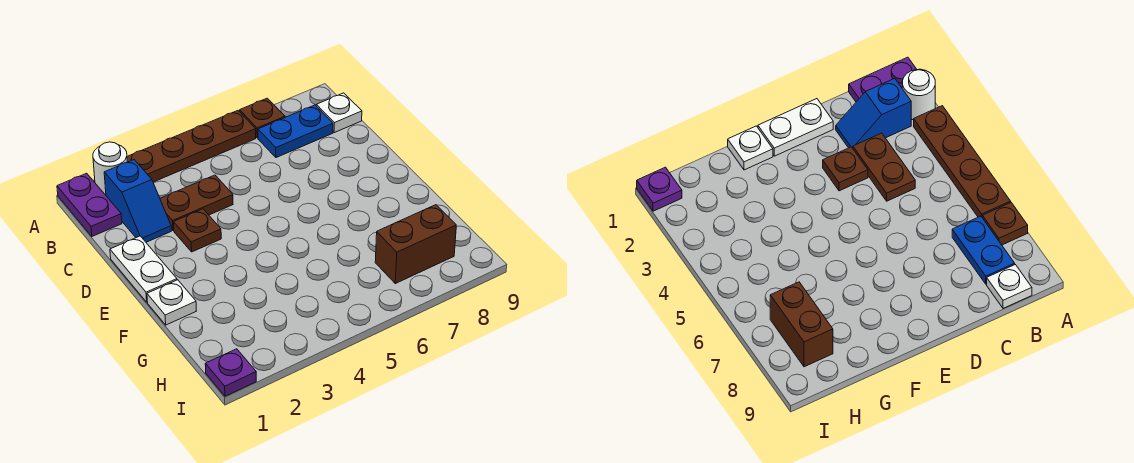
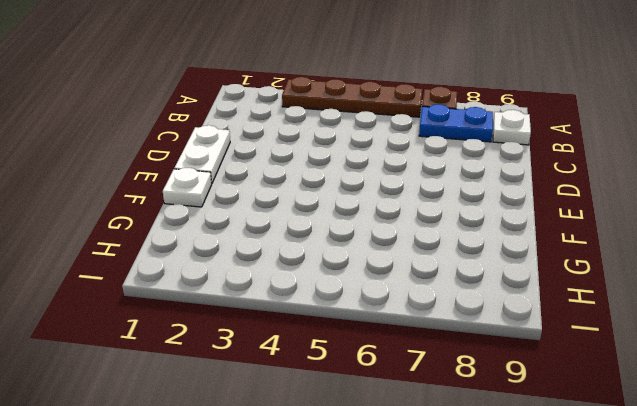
none -> purple 1x2 plate [57,173,122,236]
none -> white 1x1 round brick [93,142,127,195]
none -> blue 1x2 slope [104,160,171,242]

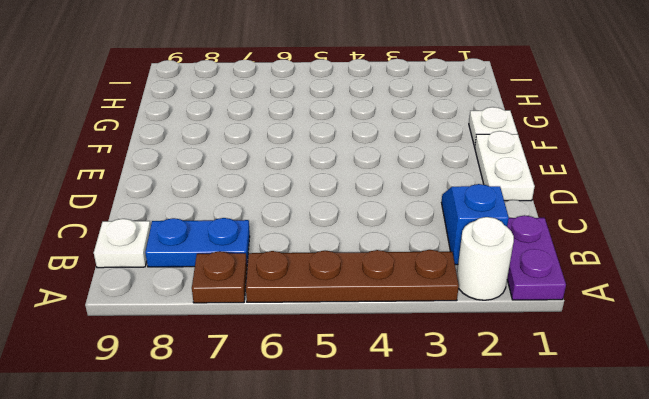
none -> brown 1x2 plate [160,175,233,231]
none -> brown 1x1 plate [173,209,221,252]
none -> brown 1x2 brick [375,205,456,284]

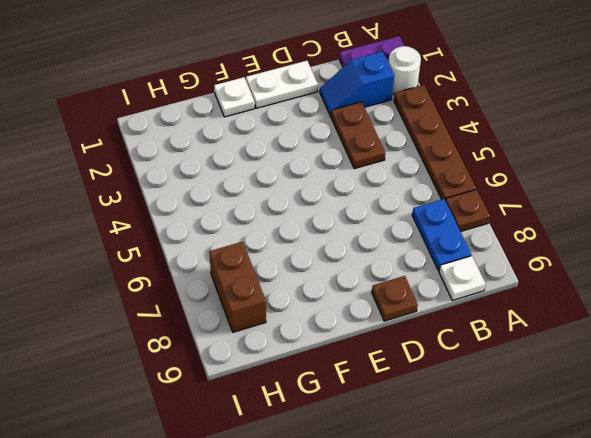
brown 1x1 plate [372,276,418,321] -> brown 1x1 plate moved to [173,209,221,252]
none -> purple 1x1 plate [205,349,256,396]

